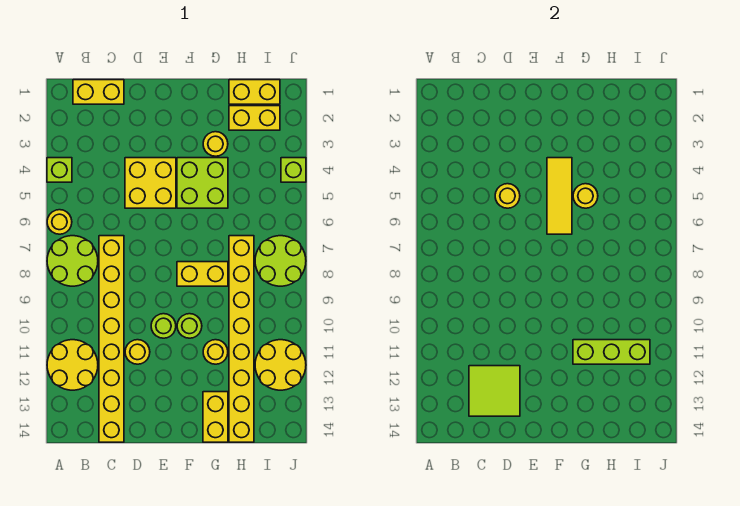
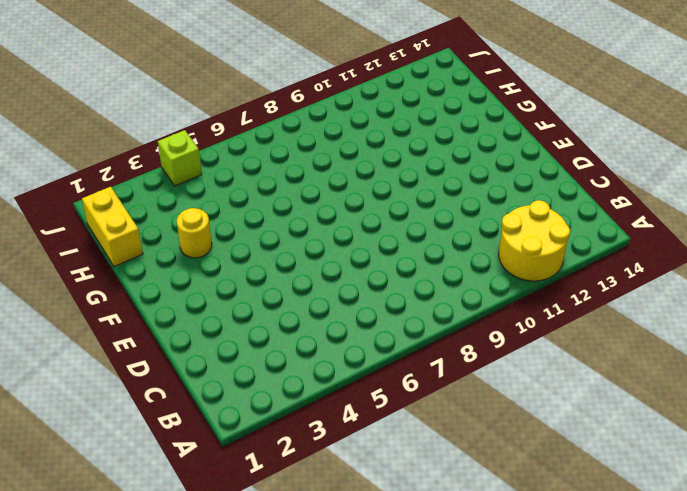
none -> lime 1x1 brick [47,158,72,182]
none -> yellow 1x1 round brick [47,210,72,234]
none -> lime 2x2 round brick [47,236,98,286]

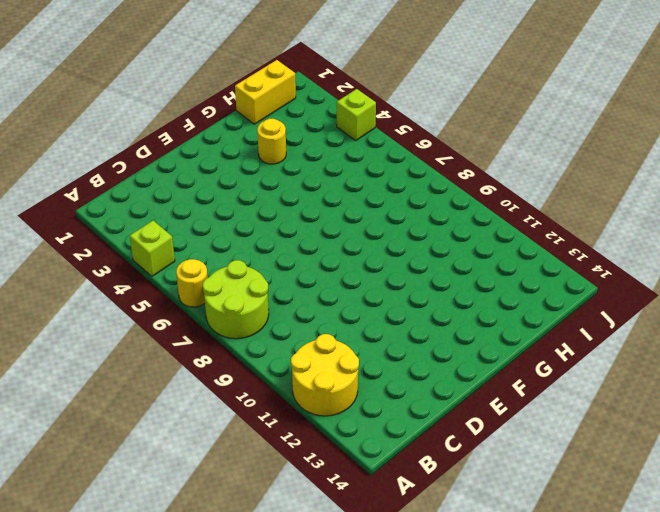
none -> yellow 1x2 brick [73,80,124,104]
none -> yellow 1x8 brick [99,236,124,442]
none -> yellow 2x2 brick [125,158,176,208]

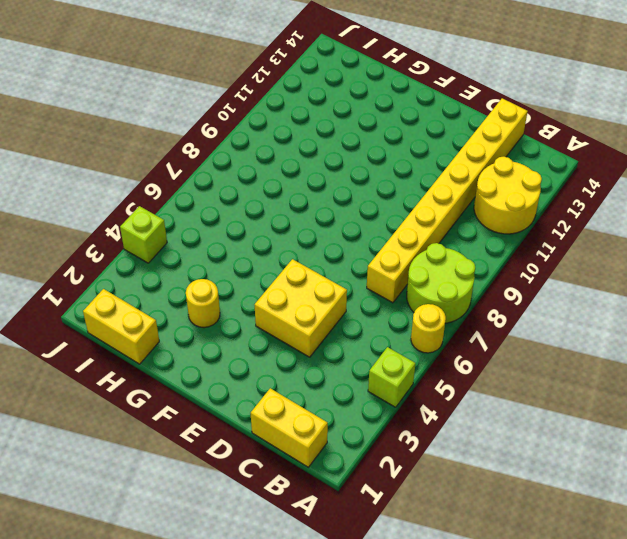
none -> yellow 1x1 round brick [125,340,150,364]
none -> lime 1x1 round brick [151,314,176,338]
none -> lime 2x2 brick [177,158,228,208]

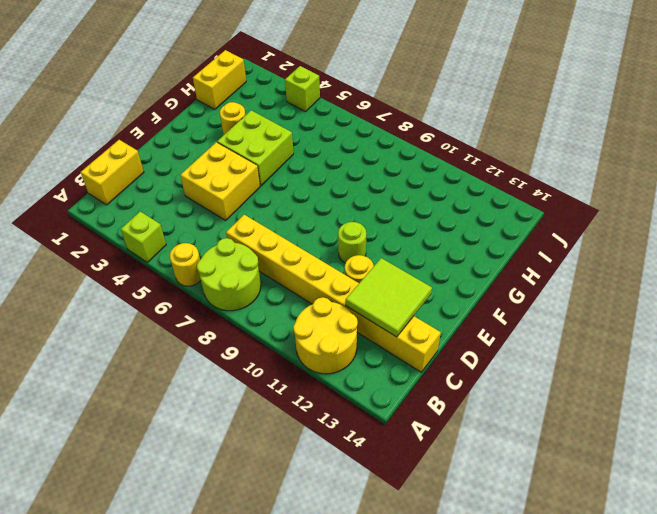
none -> yellow 1x2 brick [177,262,228,286]
none -> lime 1x1 round brick [177,314,202,338]
none -> yellow 1x1 round brick [203,340,228,364]

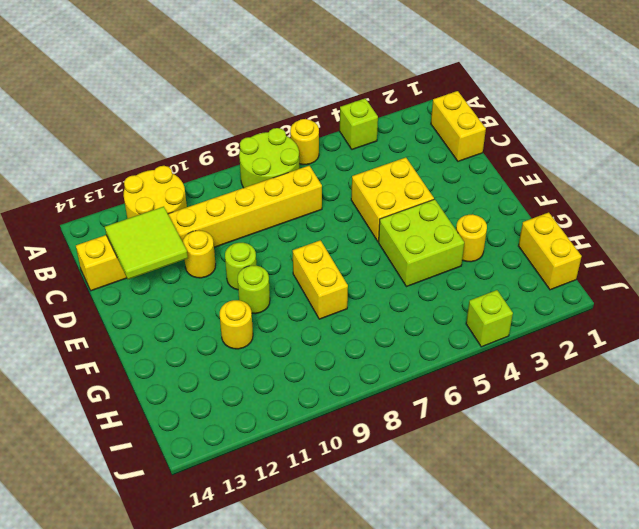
none -> yellow 1x2 brick [203,392,228,442]
none -> yellow 1x2 brick [229,106,280,130]
none -> yellow 1x8 brick [229,236,254,442]

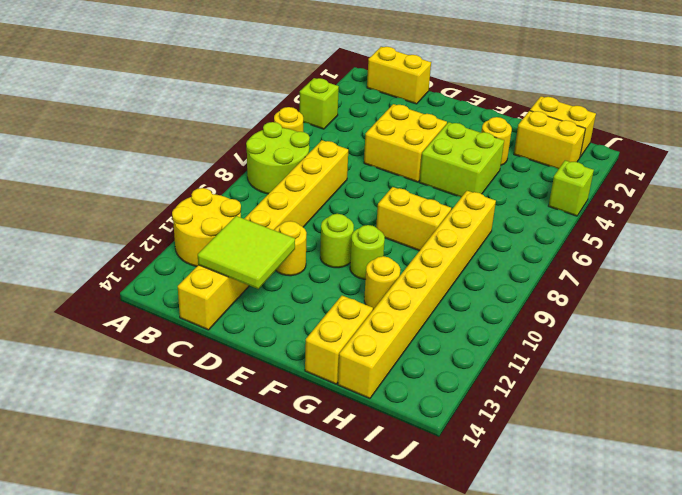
none -> lime 2x2 round brick [255,236,306,286]
none -> yellow 2x2 round brick [255,340,306,390]
none -> yellow 1x1 round brick [495,184,520,208]

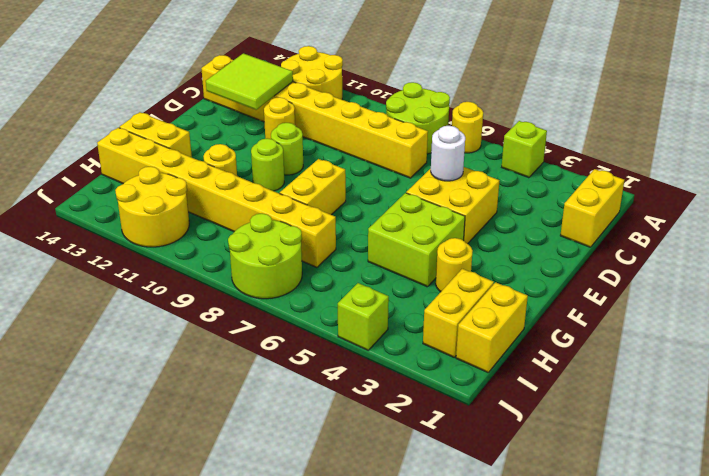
white 1x1 round brick [431,126,465,181] -> yellow 1x1 round brick [495,184,520,208]
none -> yellow 1x3 tile [547,158,572,234]
none -> yellow 1x1 round brick [573,184,598,208]
none -> lime 1x3 brick [573,340,650,364]

